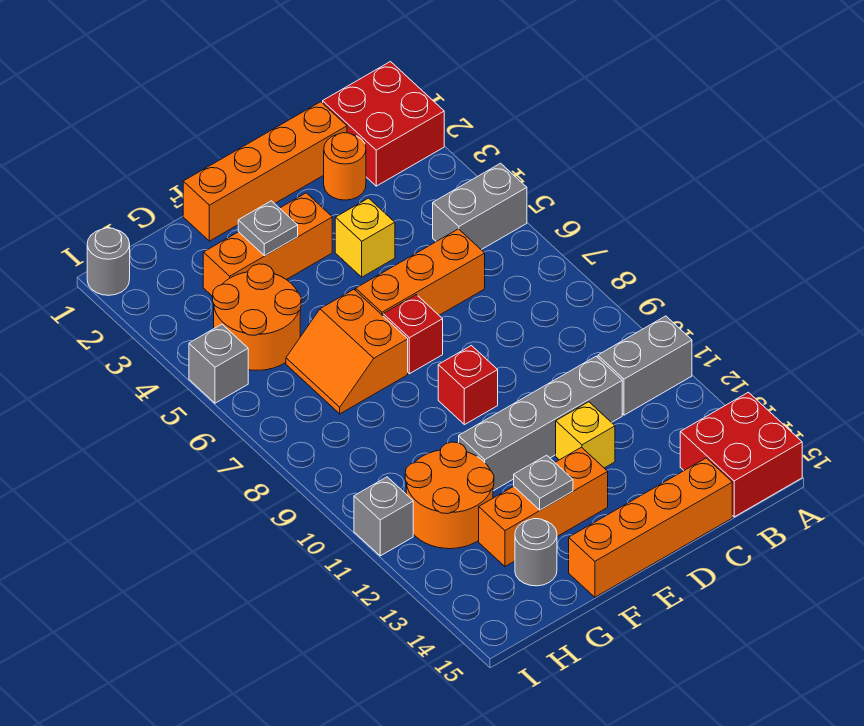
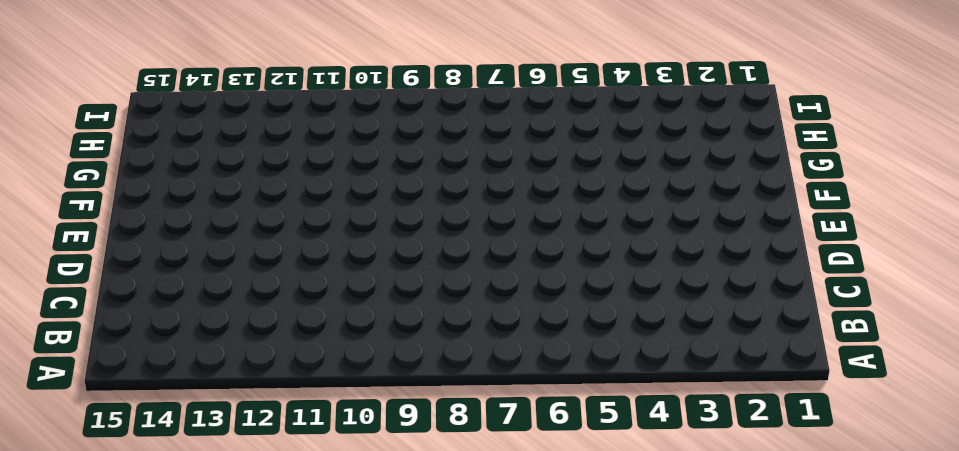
none -> red 2x2 brick [323,62,444,186]
none -> grey 1x2 brick [433,163,527,250]
none -> grey 1x2 brick [598,316,692,415]

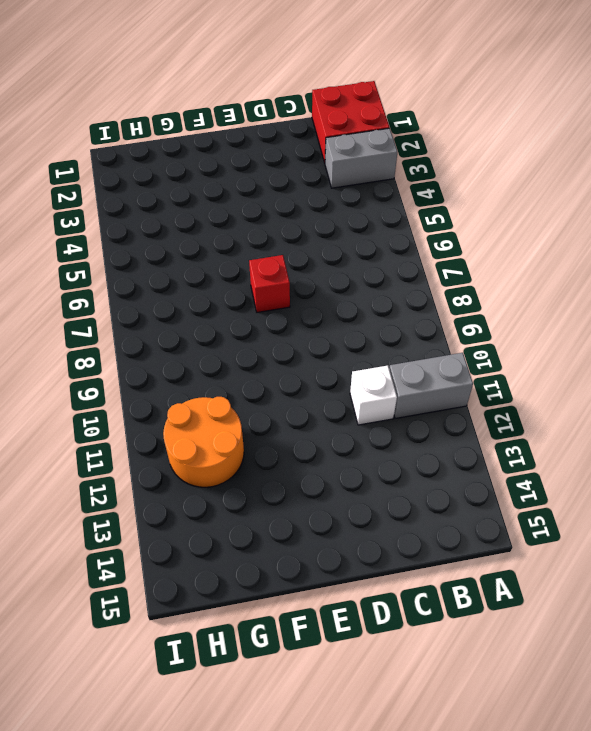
grey 1x2 brick [325,128,397,188] -> grey 1x2 brick moved to [433,163,527,250]
white 1x1 brick [350,365,397,425] -> grey 1x4 brick [459,356,622,491]
none -> red 2x2 brick [680,392,802,517]
none -> orange 1x4 brick [183,102,347,241]
none -> orange 1x1 round brick [324,133,366,200]

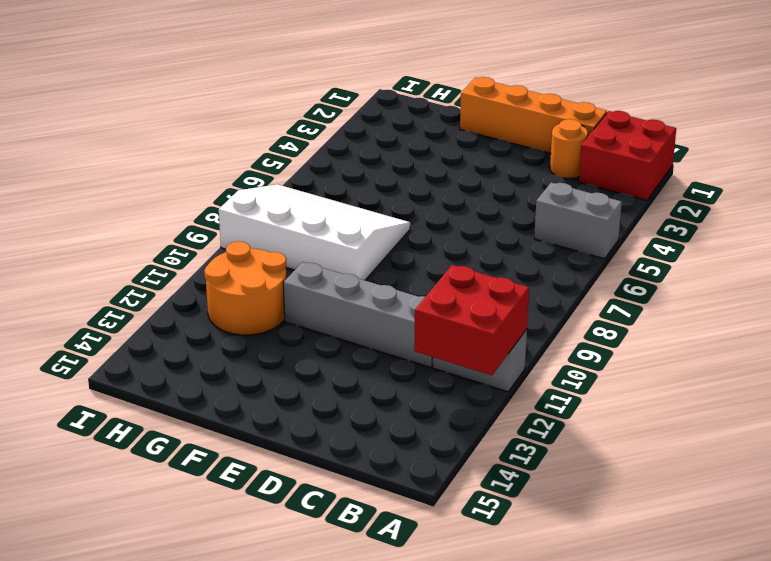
red 2x2 brick [414,265,529,375] -> red 2x2 brick moved to [680,392,802,517]
white 3x4 slope [219,184,410,280] -> orange 2x2 slope [286,289,408,414]
none -> orange 1x3 brick [356,229,485,315]
none -> orange 1x4 brick [569,458,732,597]
none -> yellow 1x1 brick [335,198,395,277]

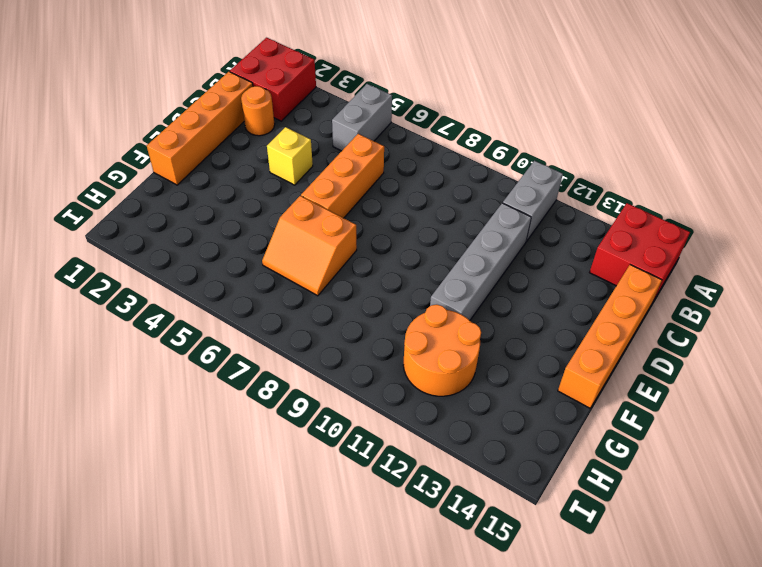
none -> yellow 1x1 brick [556,402,615,468]
none -> orange 1x3 brick [203,193,332,296]
none -> red 1x1 brick [383,295,443,374]

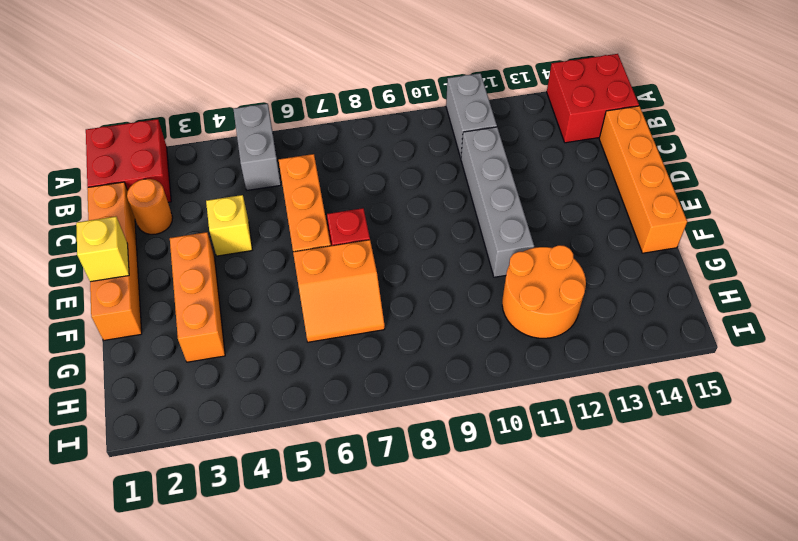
yellow 1x1 brick [76,217,129,282] -> yellow 1x1 brick moved to [556,402,615,468]
none -> red 1x1 brick [438,346,498,425]
none -> orange 1x3 brick [479,447,608,566]
none -> orange 2x2 round brick [213,264,301,370]

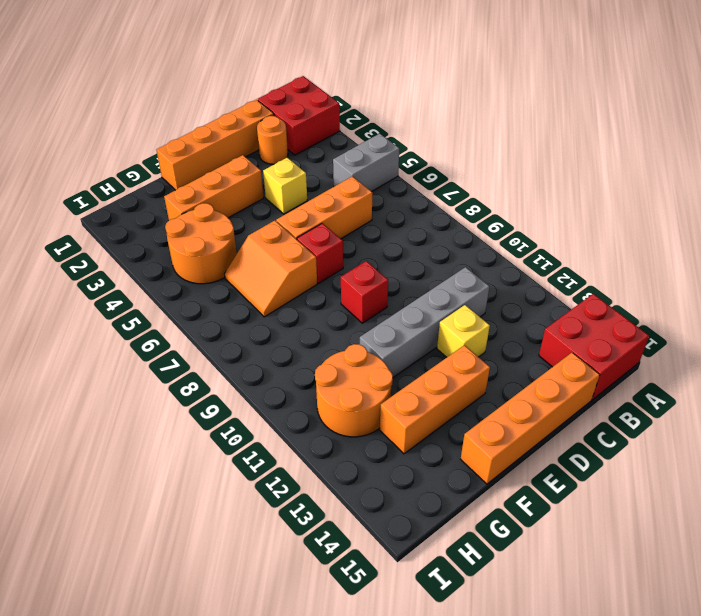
none -> grey 1x2 brick [598,316,692,415]
none -> grey 1x1 round brick [515,519,557,586]
none -> grey 1x1 round brick [87,228,130,295]

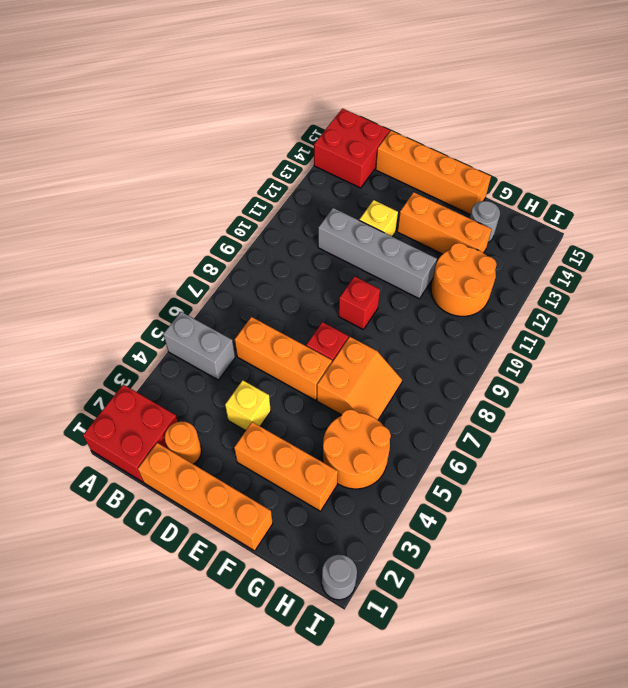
none -> grey 1x2 brick [598,316,692,415]
none -> grey 1x1 brick [189,324,248,403]
none -> grey 1x1 brick [354,477,413,556]

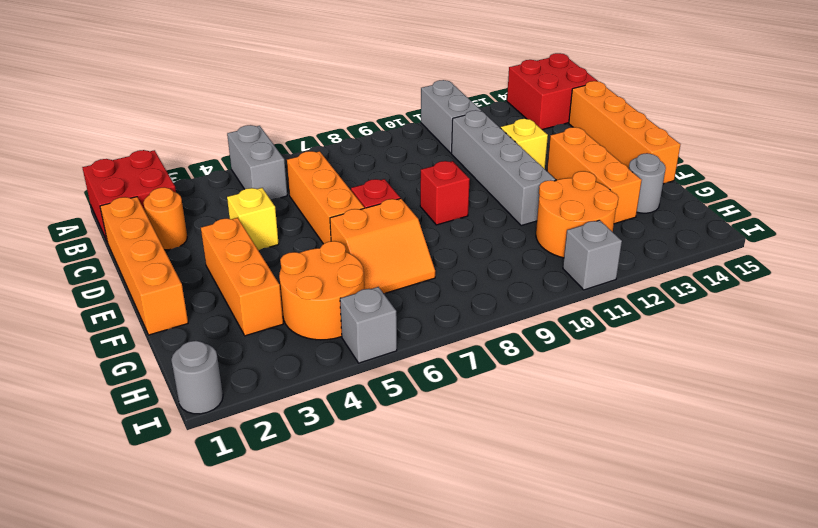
none -> grey 1x1 plate [238,201,298,256]
none -> grey 1x1 plate [514,455,573,510]

